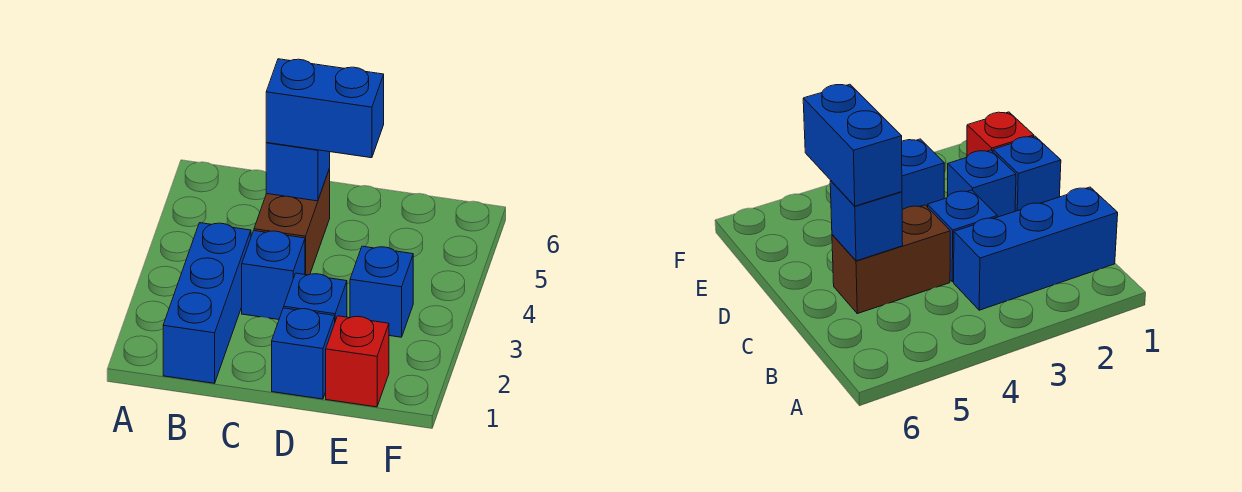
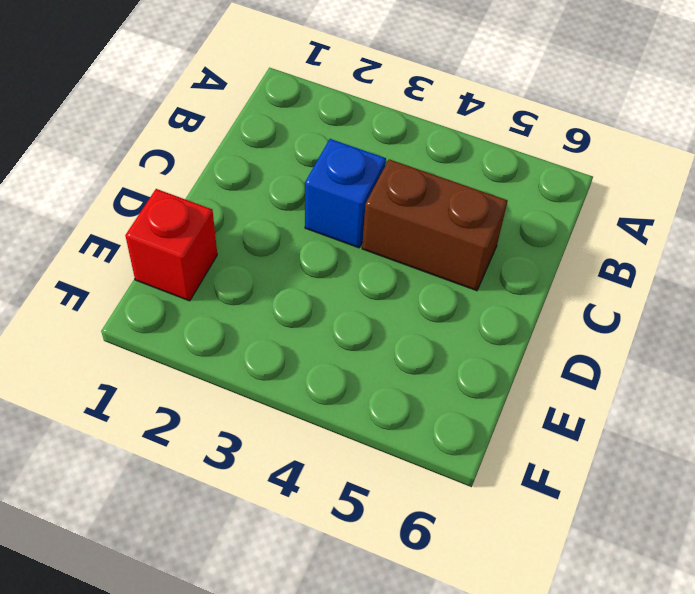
none -> blue 1x3 brick [163,223,251,383]
none -> blue 1x1 brick [272,308,335,399]

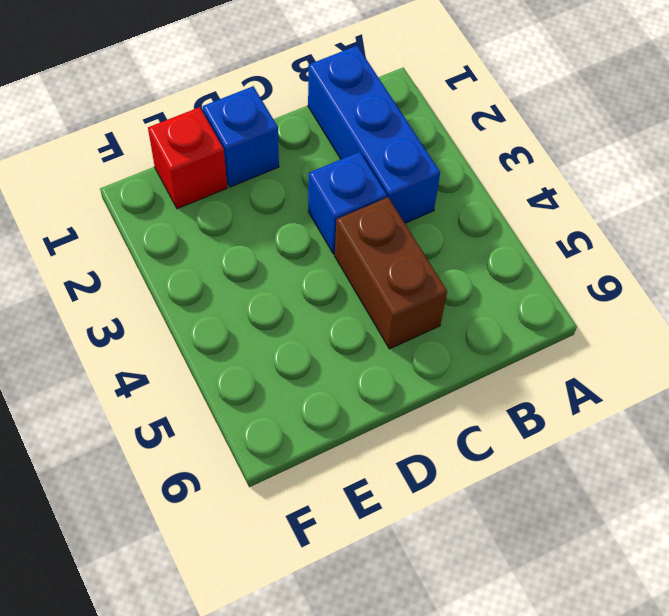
none -> blue 1x1 brick [284,273,347,321]
none -> blue 1x1 brick [350,246,413,337]

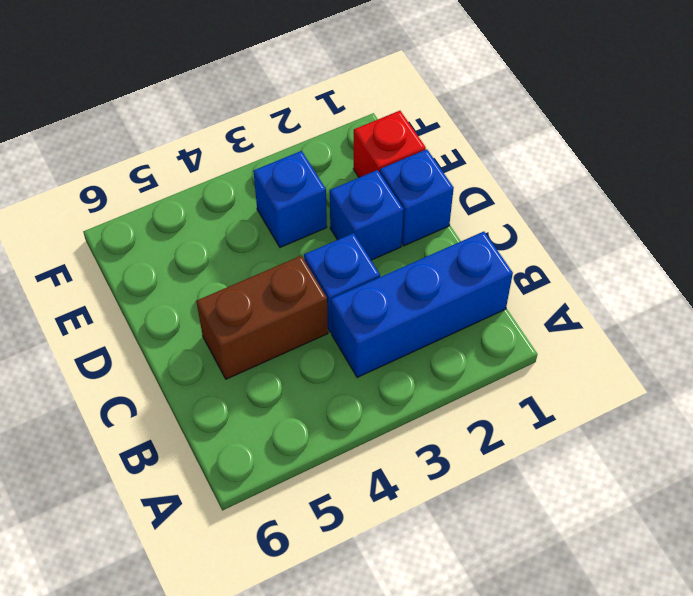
none -> blue 1x1 brick [266,143,330,201]
none -> blue 1x2 brick [266,59,384,158]

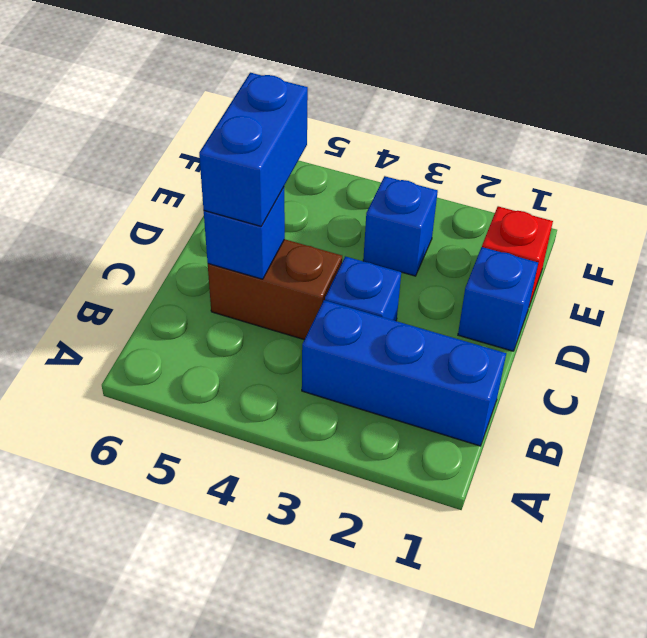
none -> blue 1x1 brick [284,273,347,321]

